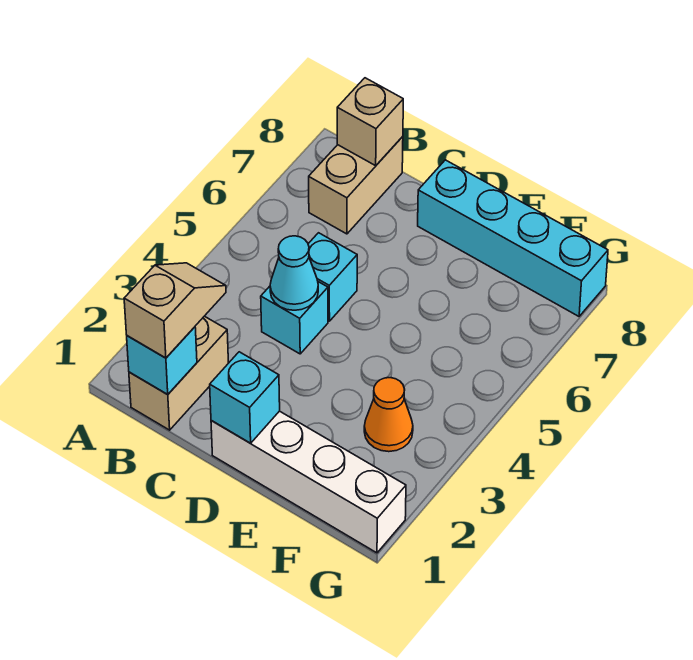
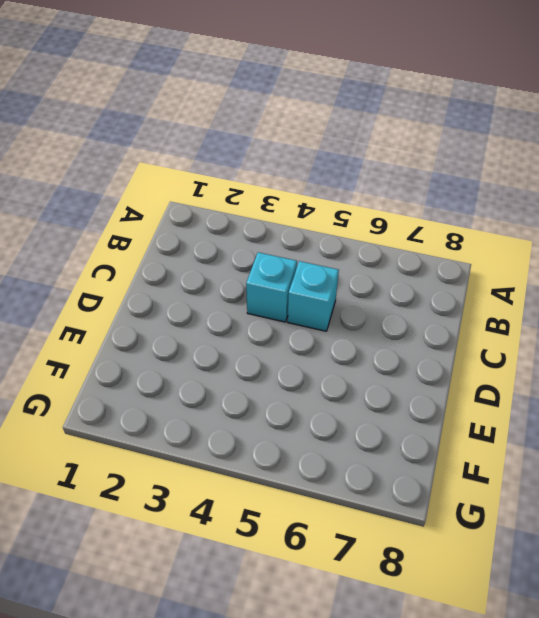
none -> tan 1x2 brick [129,316,228,430]
none -> tan 1x2 brick [309,137,403,234]
none -> white 1x4 brick [211,411,406,553]

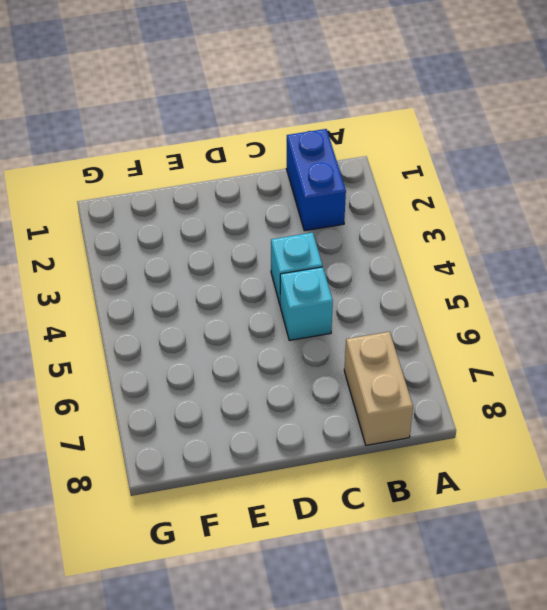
blue 1x2 brick [286,129,346,231] -> tan 1x2 brick [129,316,228,430]
none -> white 1x4 brick [211,411,406,553]
none -> cyan 1x4 brick [418,160,608,316]
none -> orange 1x1 cone [364,378,413,452]

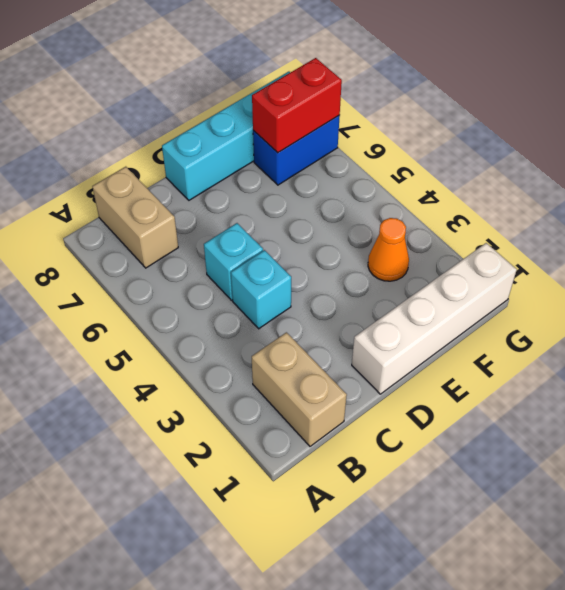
blue 1x2 brick [253,115,340,185] -> none
red 1x2 brick [252,58,342,153] -> none
none -> cyan 1x1 brick [127,327,197,394]
none -> tan 1x1 brick [337,78,403,166]
none -> cyan 1x1 cone [270,236,318,310]

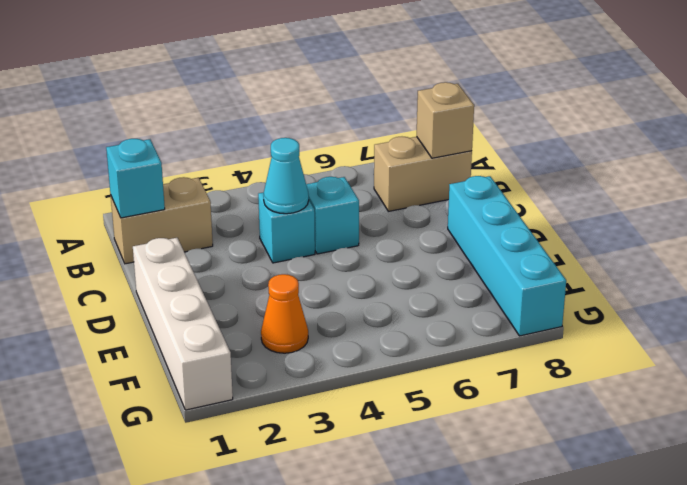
none -> cyan 1x1 brick [210,352,280,443]
none -> tan 1x2 slope [124,263,226,358]

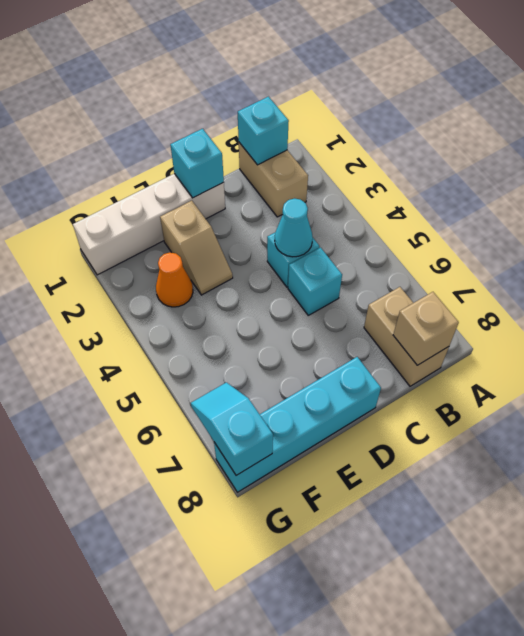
tan 1x2 slope [160,201,233,295] -> tan 1x2 slope moved to [124,263,226,358]
cyan 1x2 slope [191,382,273,476] -> none

